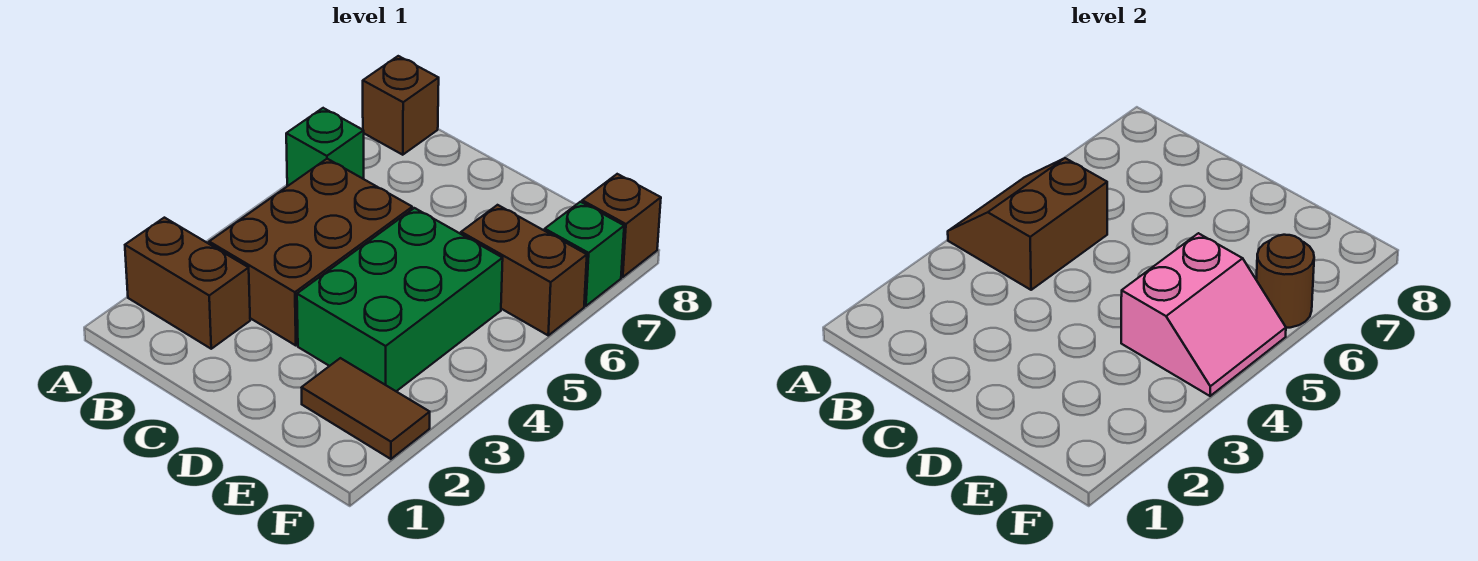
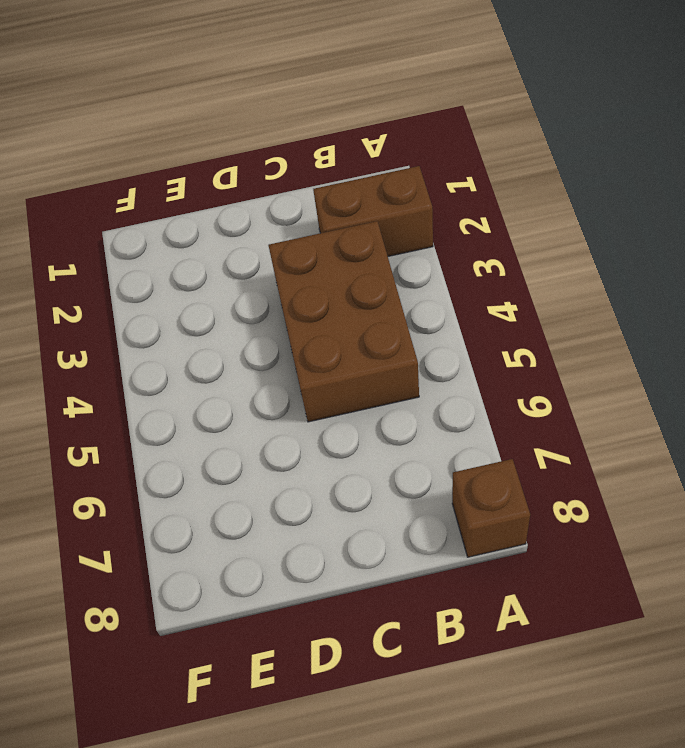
none -> green 1x1 brick [286,108,364,186]
none -> green 2x3 brick [297,208,503,391]
none -> brown 1x2 tile [301,358,430,459]

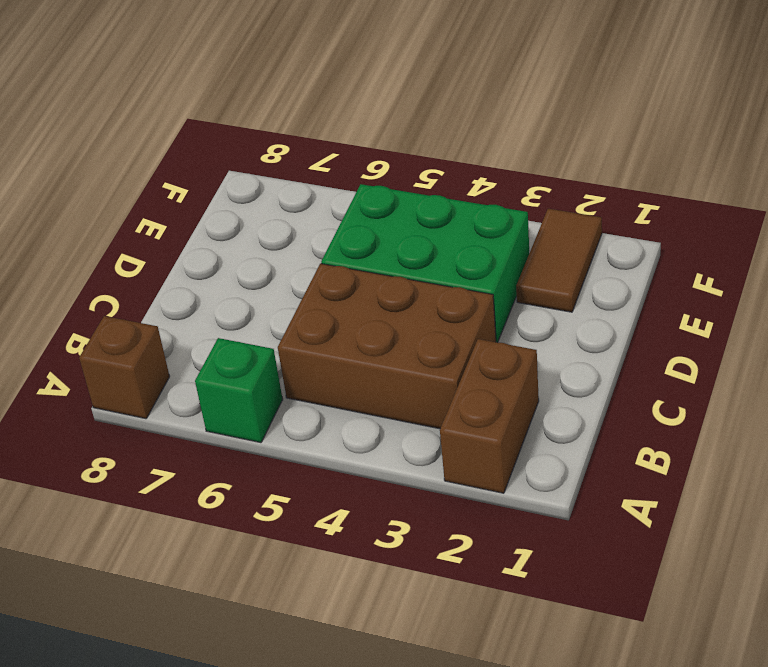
none -> brown 1x2 brick [461,205,587,335]
none -> green 1x1 brick [545,202,624,306]
none -> brown 1x1 brick [582,174,661,277]

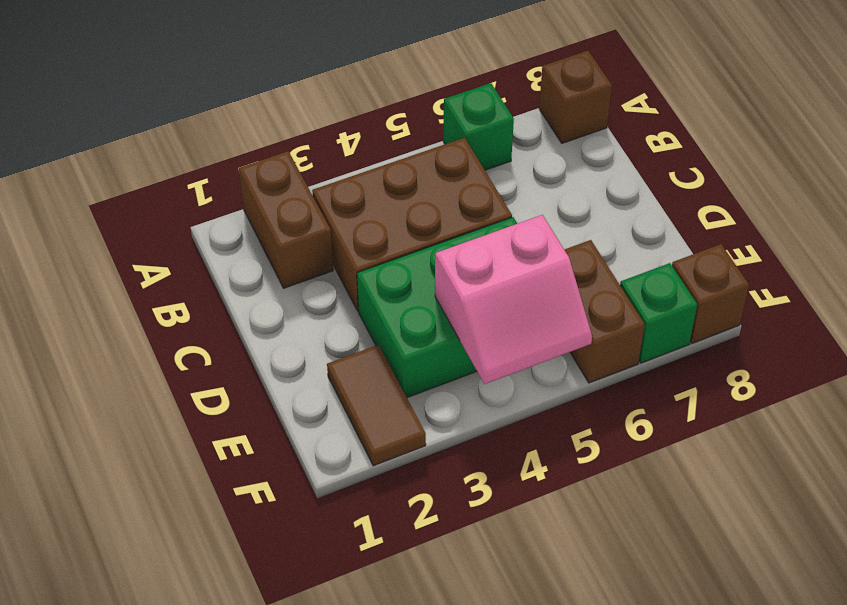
none -> brown 2x2 slope [948,158,1107,290]
none -> brown 1x1 round brick [1256,235,1314,328]

